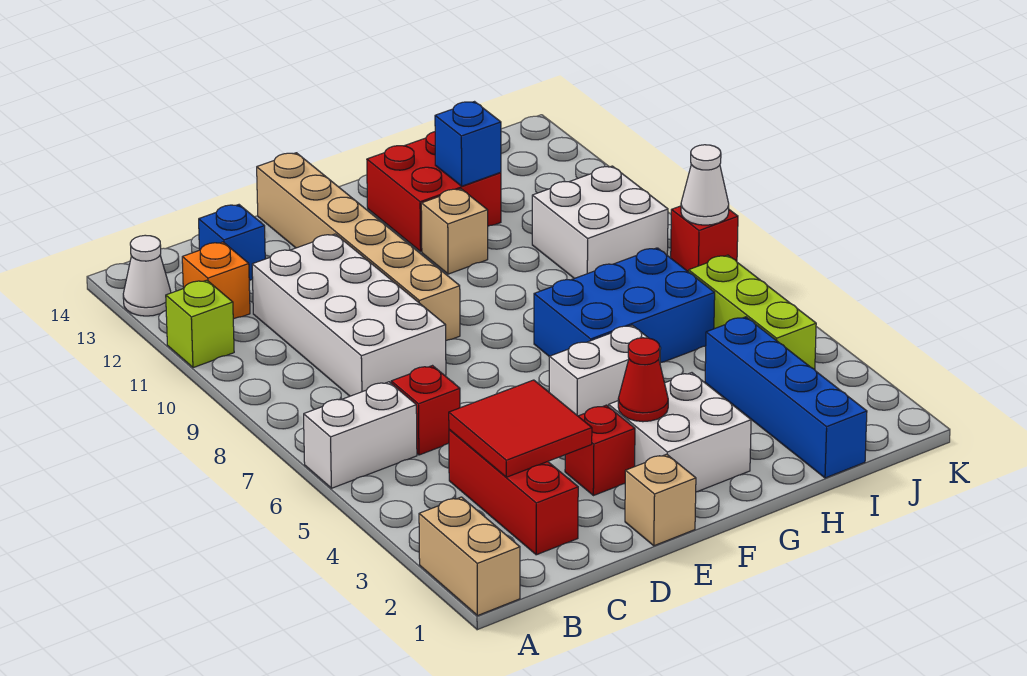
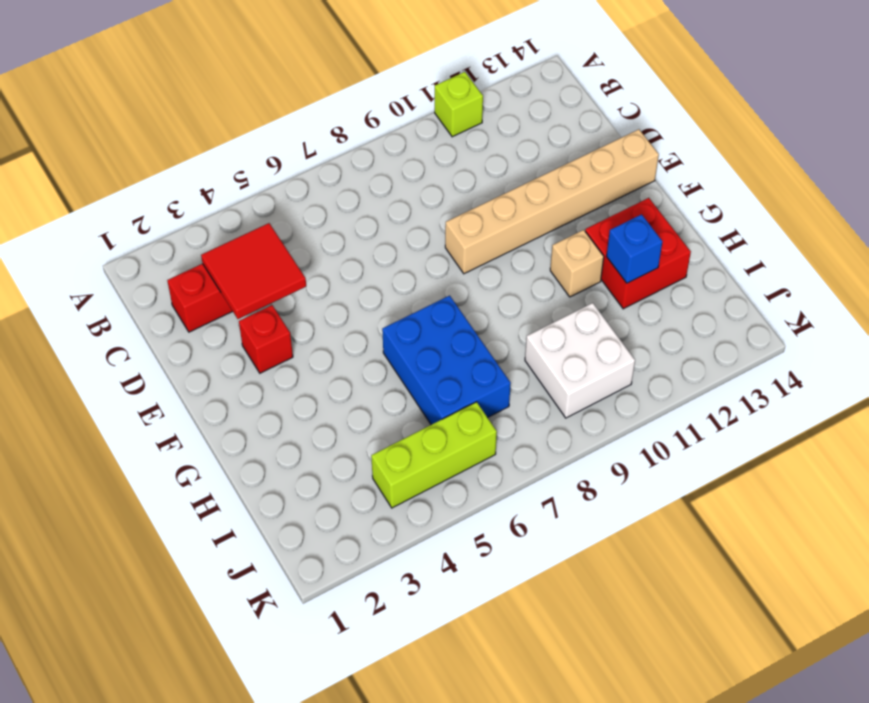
none -> tan 1x2 brick [419,497,520,615]
none -> white 1x2 brick [304,382,417,488]
none -> white 1x1 cone [123,235,171,316]

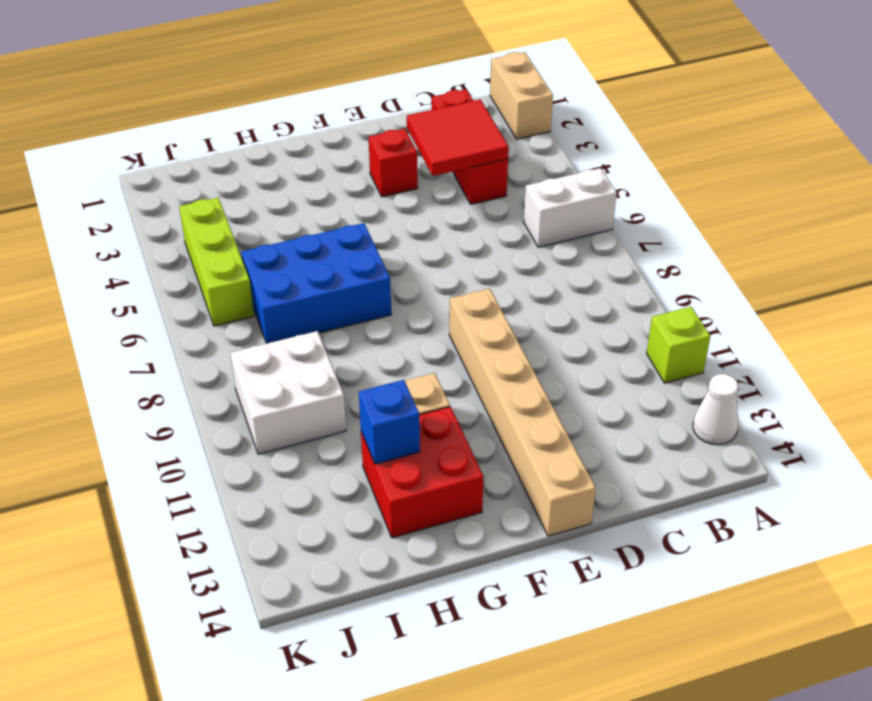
none -> orange 1x1 brick [182,242,250,319]
none -> red 1x1 brick [391,366,460,455]
none -> white 2x4 brick [252,234,446,396]

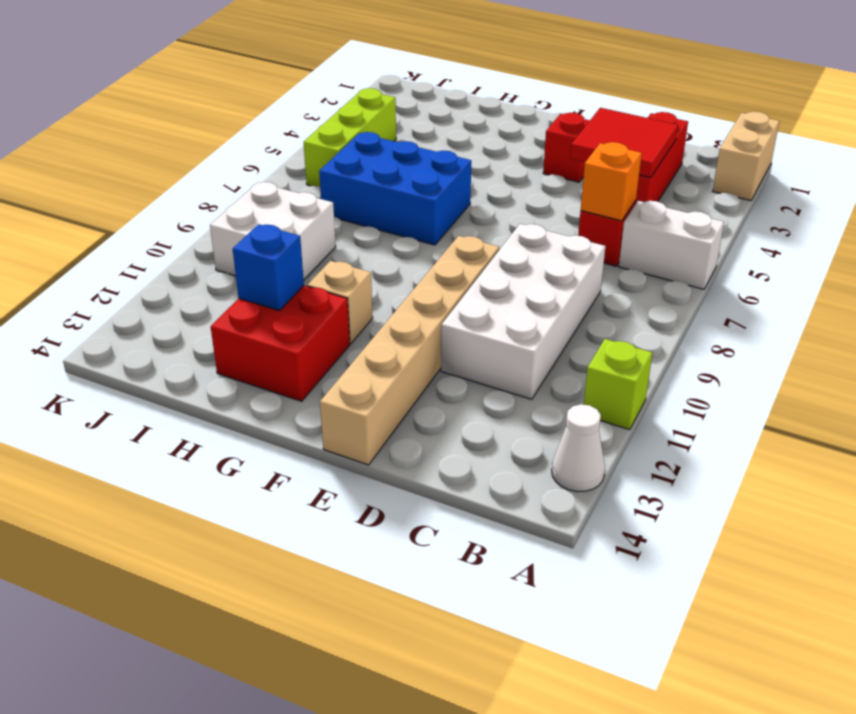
orange 1x1 brick [581,142,642,221] -> orange 1x1 brick moved to [182,242,250,319]
none -> blue 1x1 brick [199,205,265,280]
none -> tan 1x1 brick [625,454,696,546]
none -> white 2x2 brick [609,373,751,492]

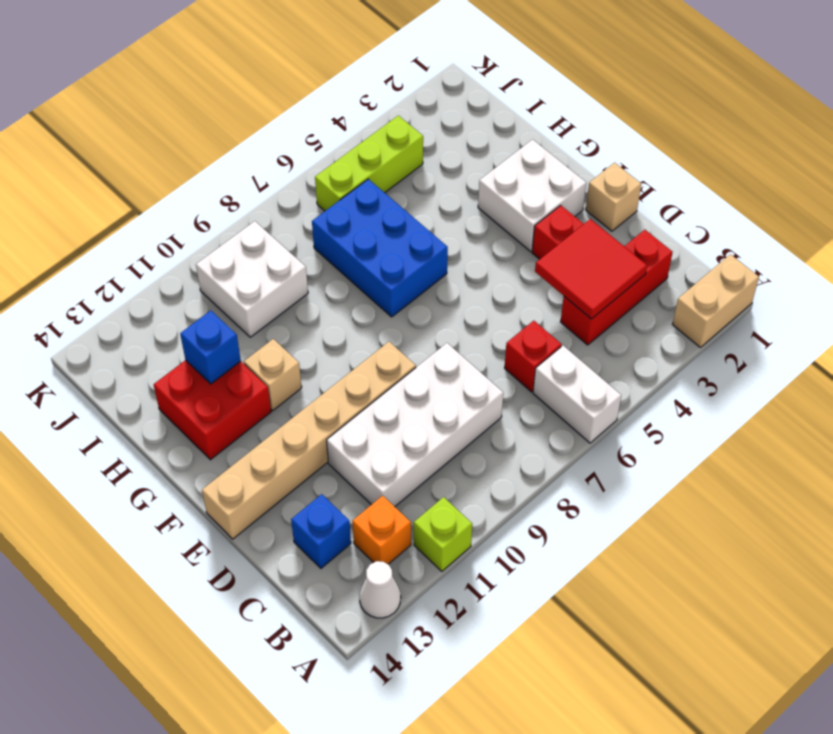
none -> white 1x2 brick [549,325,661,416]
none -> blue 1x4 brick [705,317,867,478]
none -> red 1x1 brick [671,206,738,272]

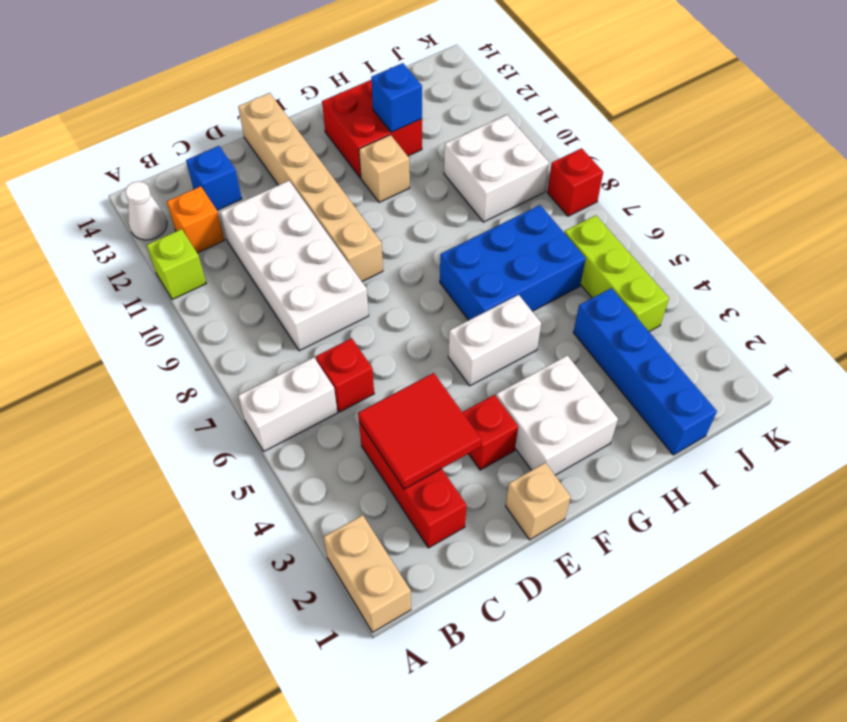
none -> red 1x1 cone [618,338,668,422]
none -> white 1x1 cone [681,145,729,225]

